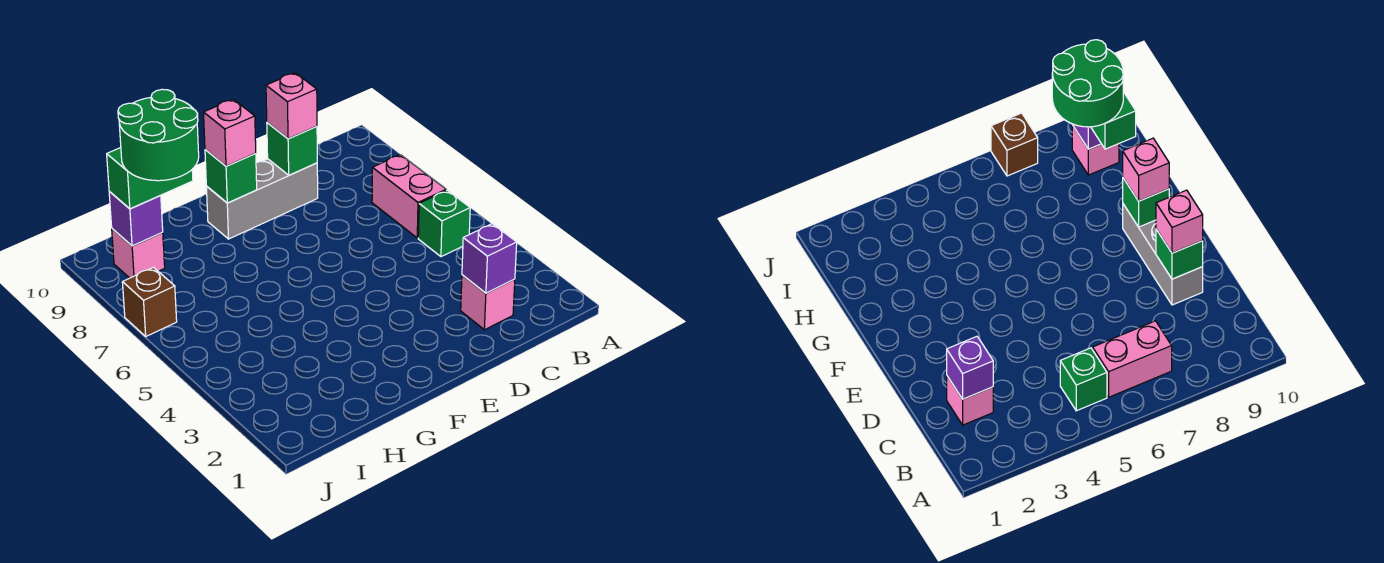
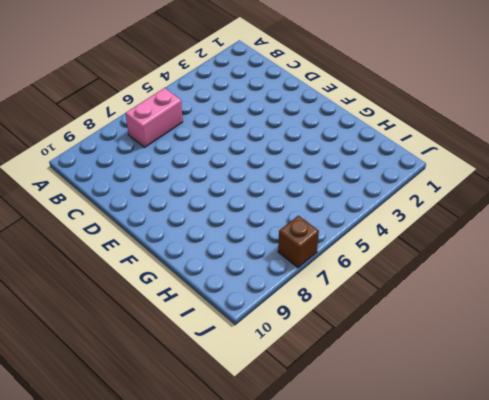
none -> green 1x1 brick [418,190,470,257]
none -> pink 1x1 brick [461,275,515,330]
none -> grey 1x3 brick [206,159,318,239]

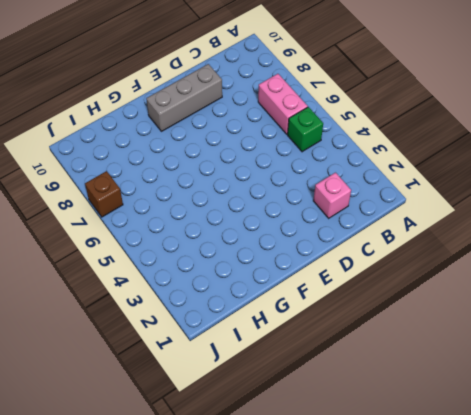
none -> pink 1x1 brick [112,229,165,278]
none -> purple 1x1 brick [462,224,517,293]
none -> green 1x1 brick [267,123,317,175]

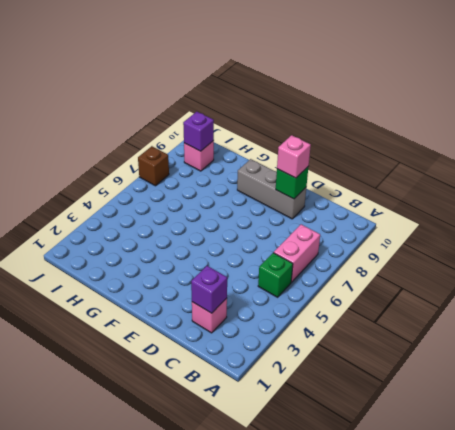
none -> green 1x1 brick [205,150,257,203]
none -> pink 1x1 brick [204,99,256,166]
none -> green 1x2 brick [107,148,193,209]

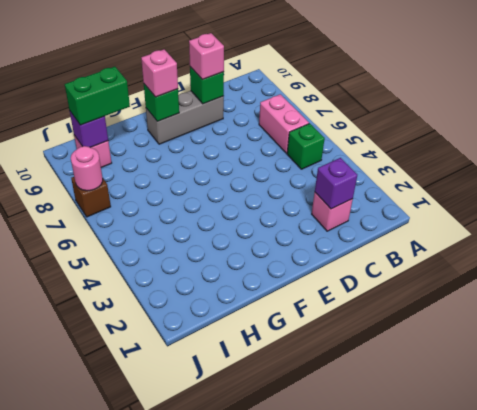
pink 1x1 round brick [71,146,103,191] -> none
none -> green 2x2 round brick [118,89,199,181]

